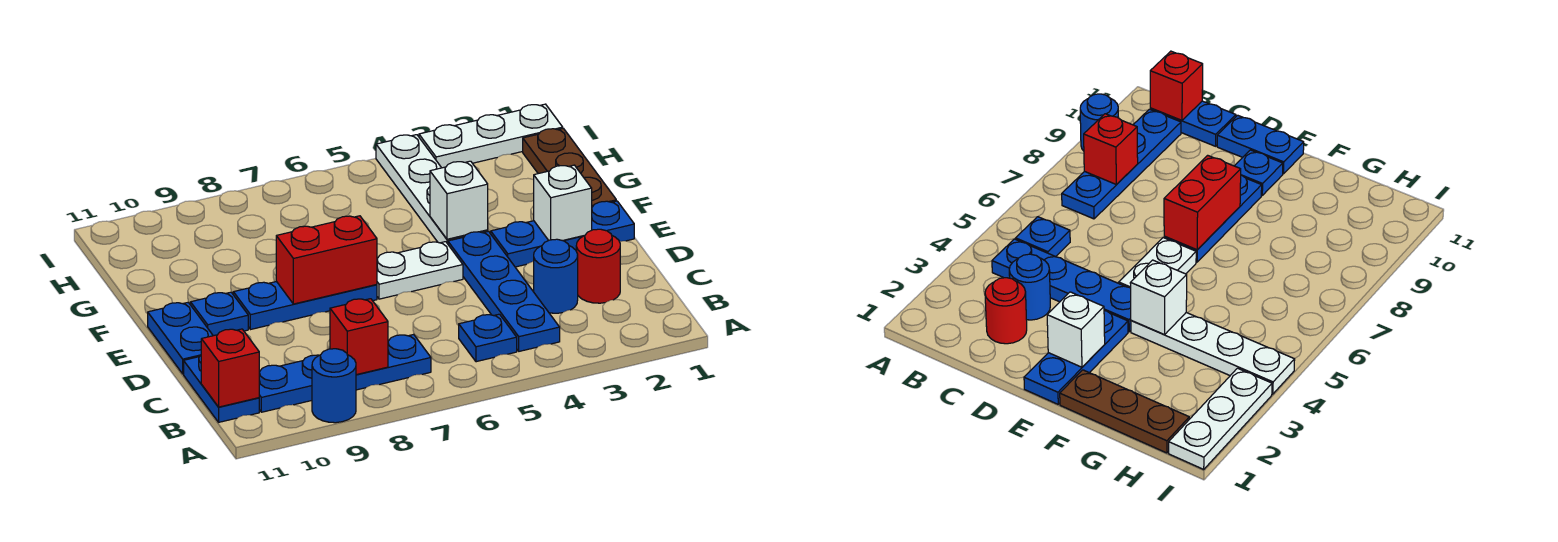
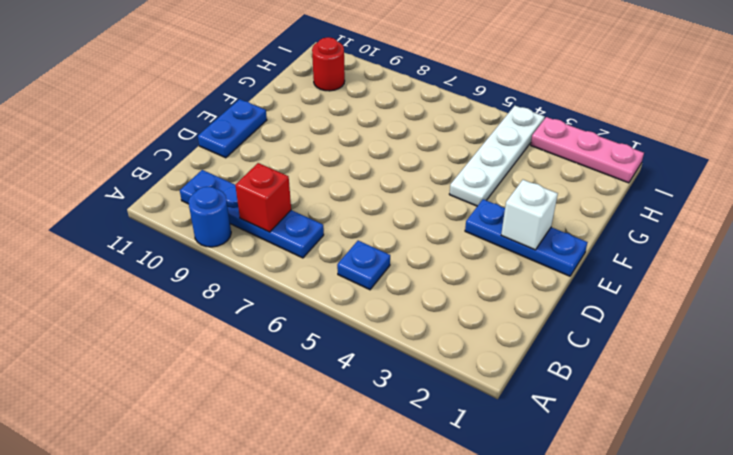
red 1x1 round brick [312,37,345,91] -> red 1x1 round brick moved to [576,229,620,303]
pink 1x3 plate [531,117,644,183] -> white 1x3 plate [419,104,563,168]
none -> blue 1x4 plate [448,231,560,351]
none -> blue 1x2 plate [184,355,259,422]
none -> blue 1x1 round brick [534,239,578,313]

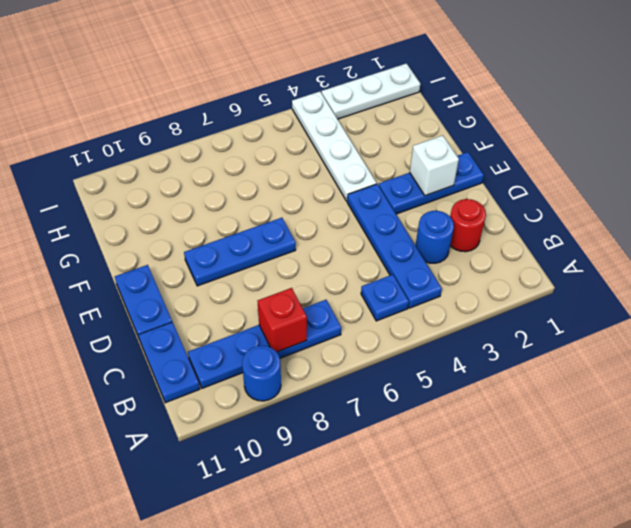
none -> white 1x2 plate [377,242,463,299]
none -> blue 1x1 plate [191,292,248,336]
none -> brown 1x3 plate [523,128,616,207]

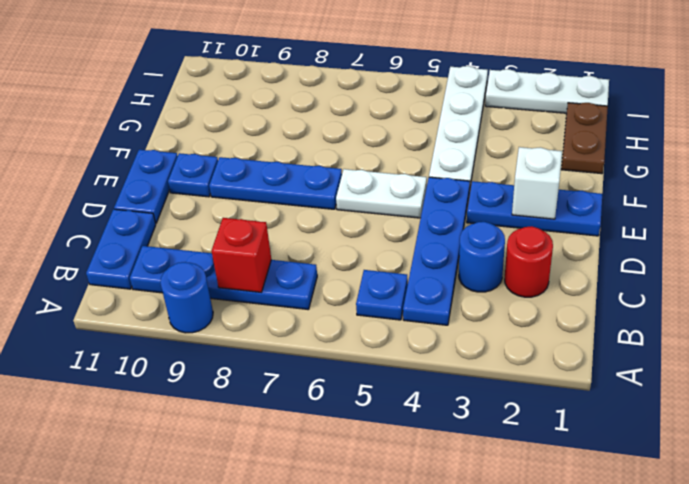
brown 1x2 plate [561,103,608,174] -> brown 1x3 plate [523,128,616,207]
none -> red 1x1 brick [201,329,259,407]
none -> red 1x2 brick [276,216,377,304]
none -> white 1x1 brick [430,161,488,239]

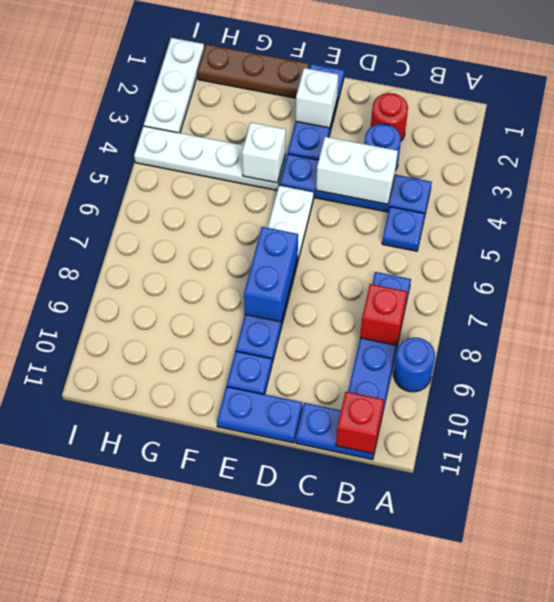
white 1x2 brick [316,137,398,204] -> none
blue 1x2 brick [244,227,298,322] -> red 1x2 brick [276,216,377,304]

